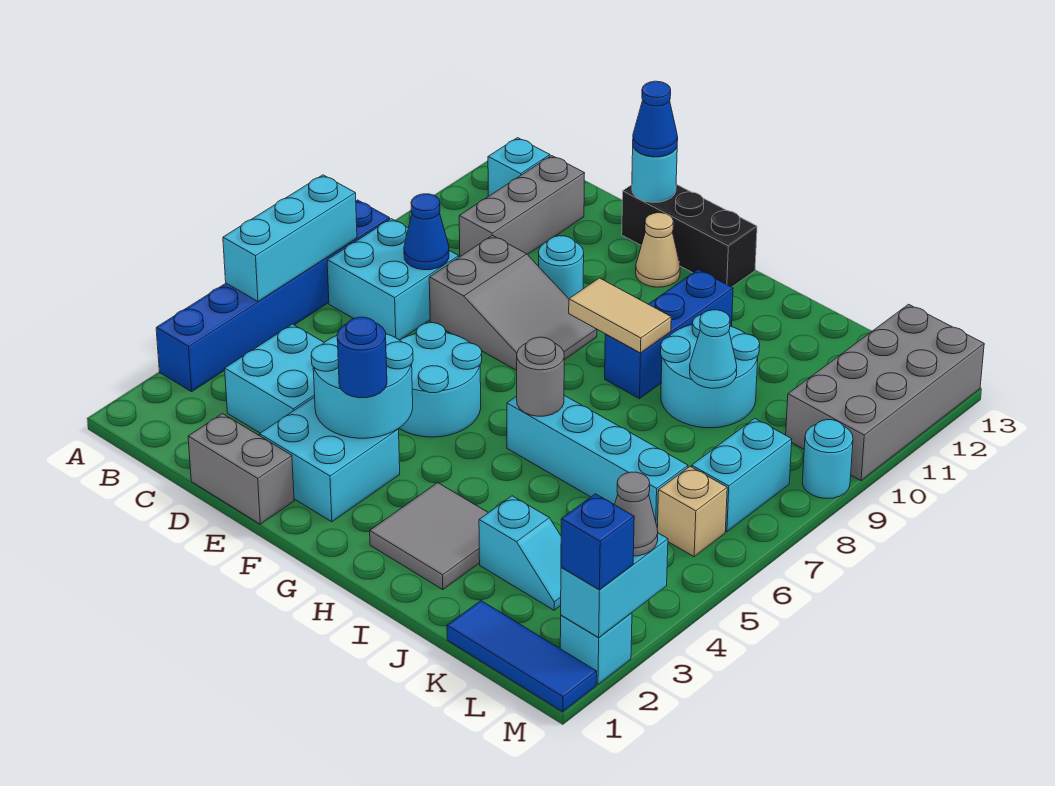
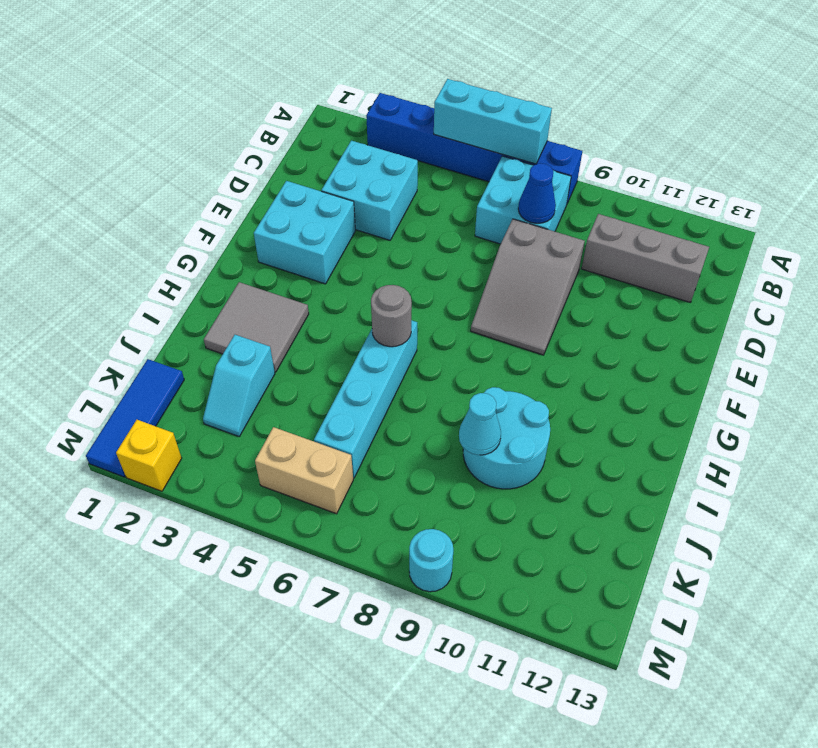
tan 1x2 brick [255,427,353,514] -> tan 1x1 brick [657,467,727,557]
yellow 1x1 brick [116,420,182,491] -> cyan 1x1 brick [560,613,632,684]
none -> cyan 1x1 brick [488,138,550,196]
none -> grey 1x2 brick [188,414,294,524]
none -> cyan 2x2 round brick [399,323,482,437]
none -> cyan 1x1 round brick [539,236,584,299]

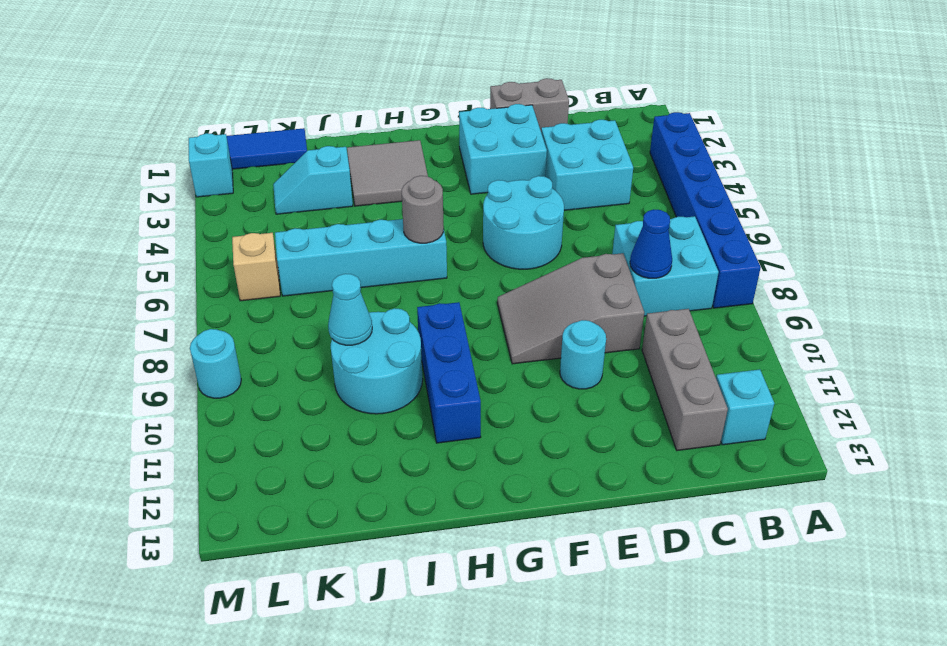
none -> black 1x3 brick [622,184,757,287]
none -> tan 1x1 cone [636,213,680,287]
none -> cyan 1x2 brick [692,418,792,532]
none -> grey 2x4 brick [786,304,984,481]

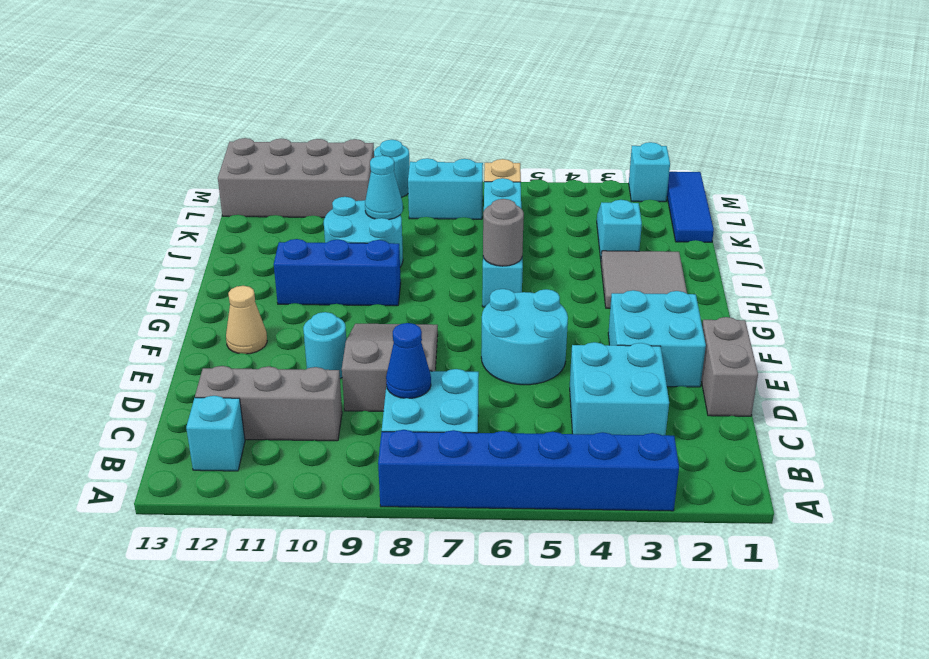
none -> black 1x3 brick [622,184,757,287]
none -> cyan 1x3 brick [223,175,357,301]
none -> cyan 2x2 round brick [311,334,413,438]
none -> cyan 1x1 round brick [632,147,677,202]

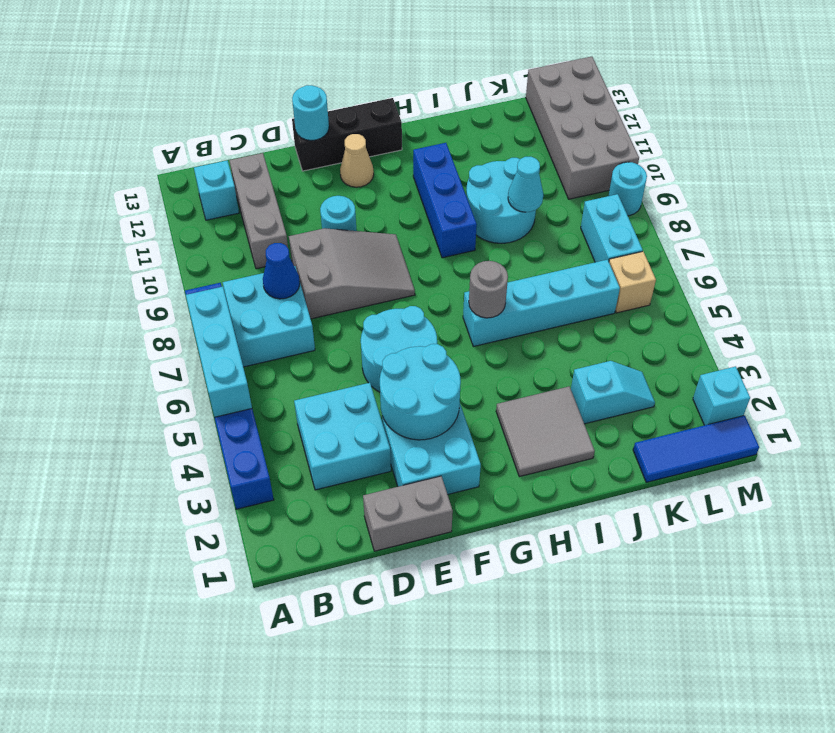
none -> tan 1x2 tile [569,278,671,353]
none -> cyan 1x2 brick [561,533,668,637]
none -> blue 1x1 cone [633,81,678,157]
none -> blue 1x1 round brick [337,317,387,398]

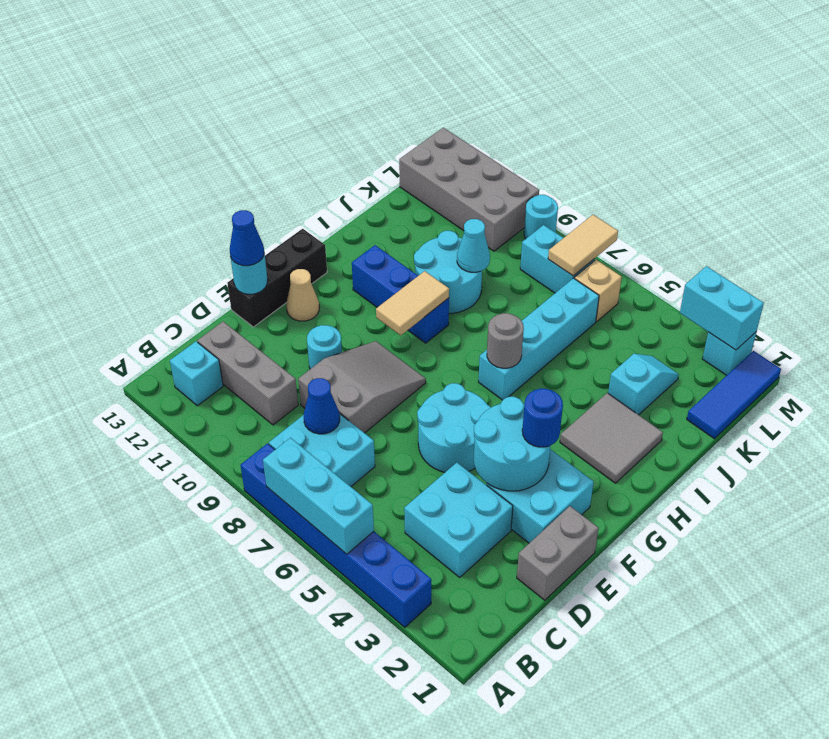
tan 1x2 tile [548,215,618,276] -> none
none -> blue 1x1 brick [561,494,634,590]
none -> grey 1x1 cone [615,472,658,556]

